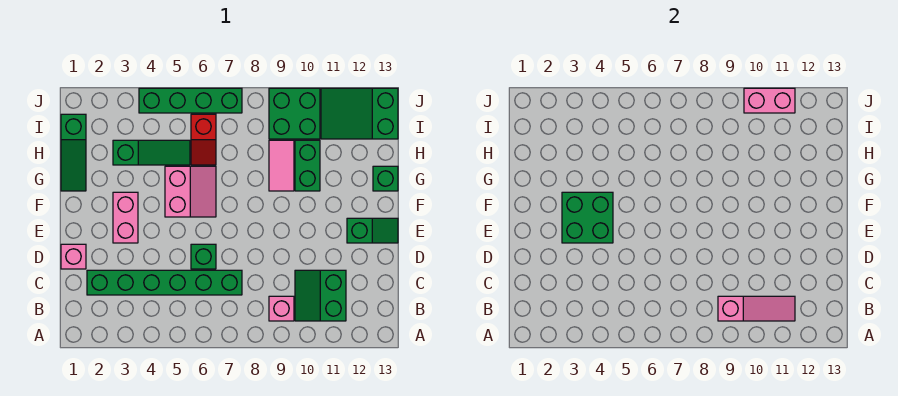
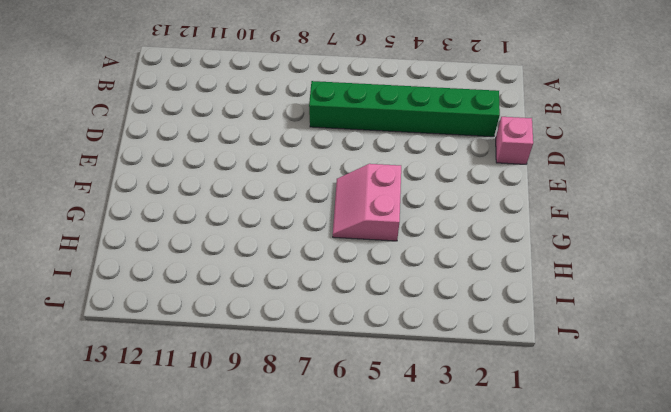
none -> pink 1x1 brick [269,296,294,321]
none -> green 2x2 slope [295,270,346,321]
none -> green 1x1 brick [191,244,216,269]

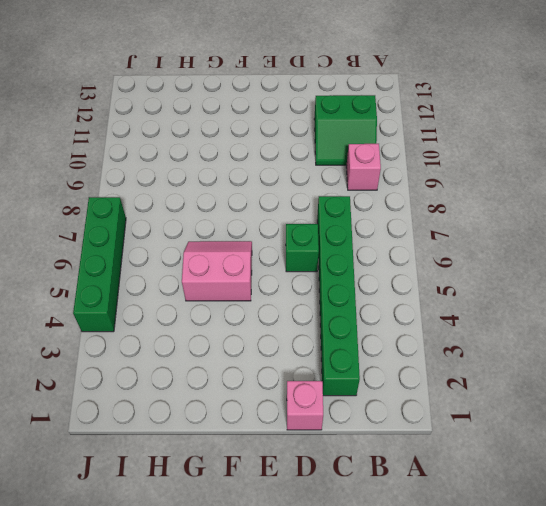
none -> pink 1x2 brick [113,192,138,243]
none -> green 1x2 slope [347,218,398,243]
none -> green 1x3 slope [61,114,86,191]

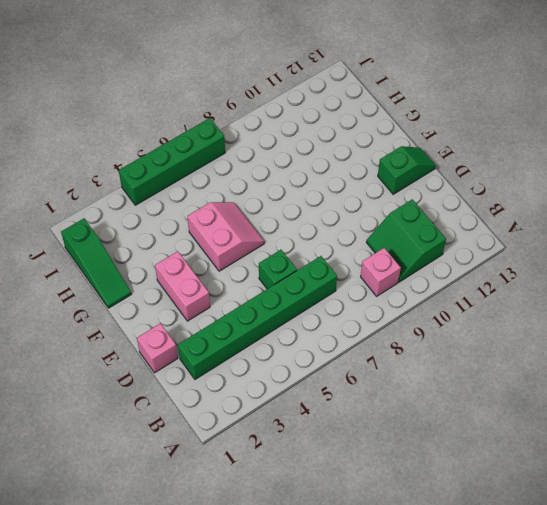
none -> pink 1x2 tile [269,140,294,191]
none -> green 1x2 brick [295,140,320,191]
none -> green 1x1 brick [373,166,398,191]

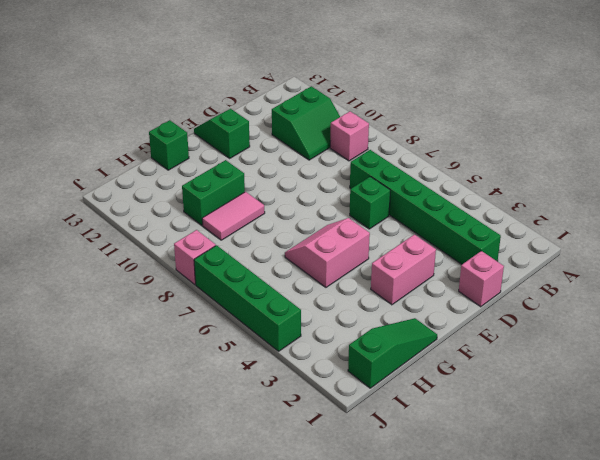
pink 1x1 brick [174,230,216,285] -> none
none -> green 1x3 slope [113,140,190,165]
none -> red 1x2 slope [191,114,216,165]
none -> green 2x2 brick [269,88,320,139]

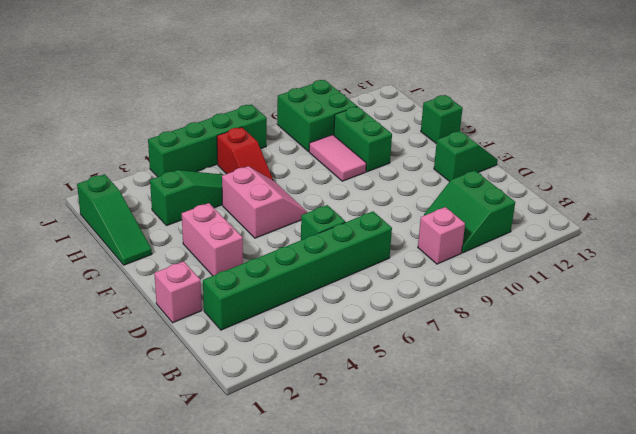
none -> green 2x3 slope [321,88,398,139]
none -> pink 1x3 slope [718,296,795,321]
none -> green 2x2 brick [562,192,613,243]

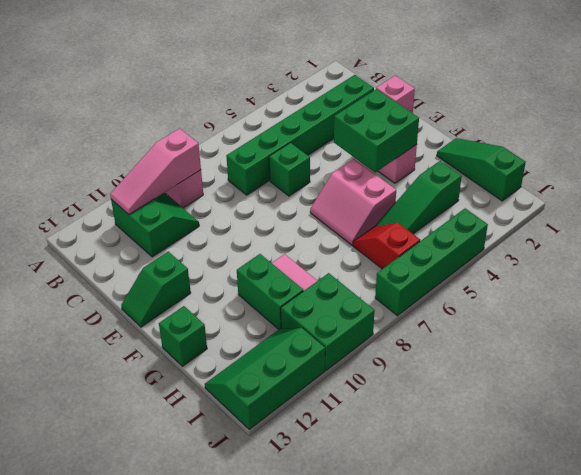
green 2x3 slope [205,328,325,429] -> green 2x3 slope turned to [321,88,398,139]
none -> pink 1x2 brick [744,88,795,113]

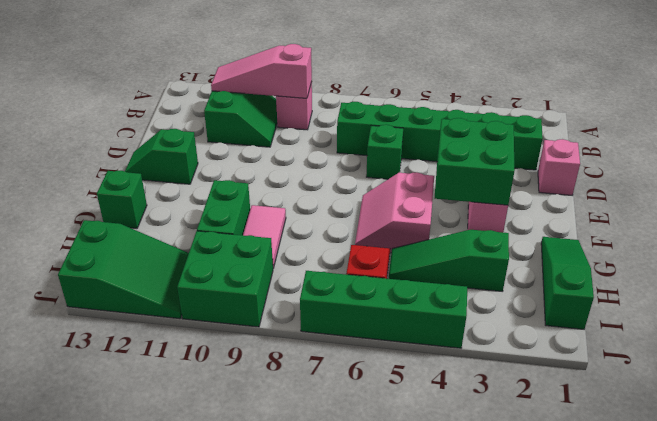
none -> pink 1x2 brick [744,88,795,113]

